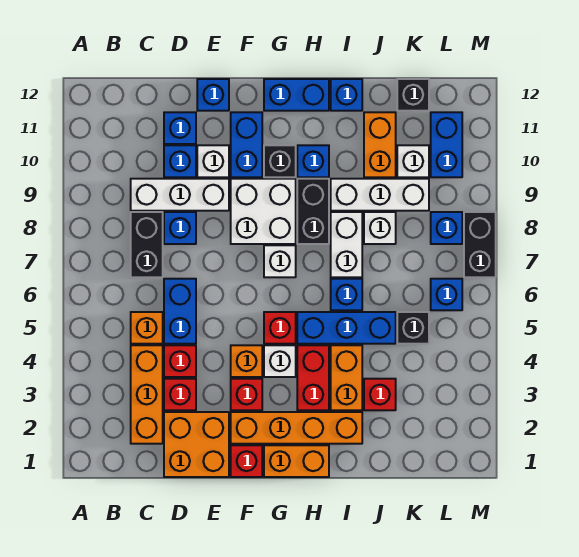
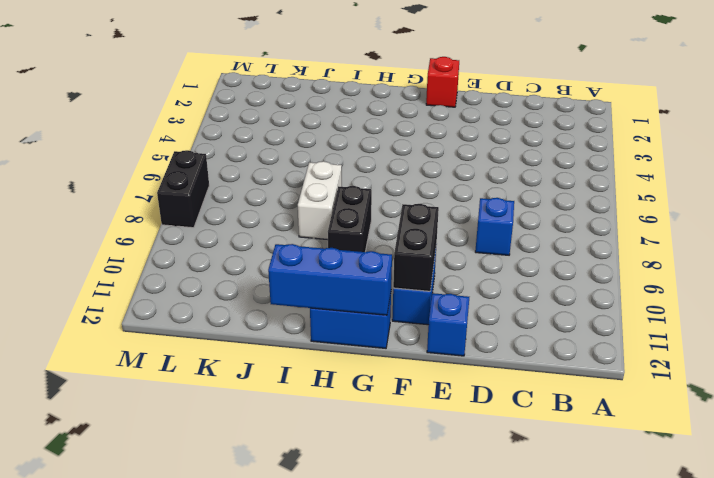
black 1x2 brick [393,204,439,291] -> black 1x2 brick moved to [131,212,163,277]
blue 1x3 brick [268,244,392,315] -> blue 1x3 brick moved to [297,312,396,344]
none -> orange 1x3 brick [131,345,163,444]
none -> orange 1x1 brick [131,312,163,344]
none -> white 1x3 brick [131,179,229,211]
none -> orange 2x2 brick [164,412,229,477]

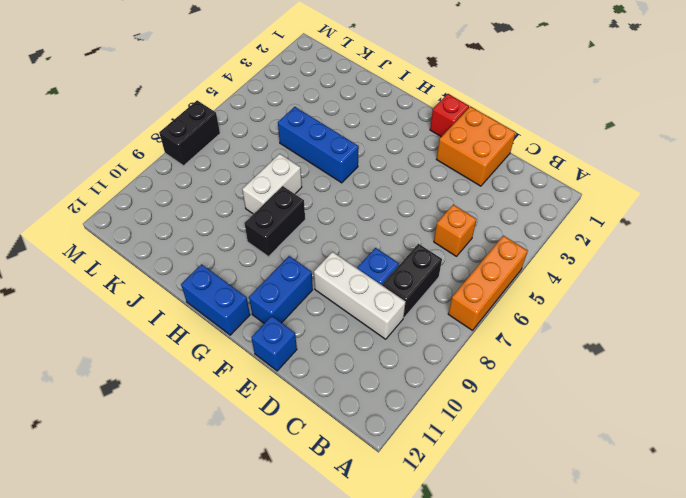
orange 1x3 brick [448,236,528,331] -> orange 1x3 brick moved to [131,345,163,444]
none -> red 1x1 brick [164,379,196,410]
none -> red 1x1 brick [164,345,196,377]
none -> blue 1x2 brick [164,279,196,344]
none -> blue 1x1 brick [164,145,196,177]

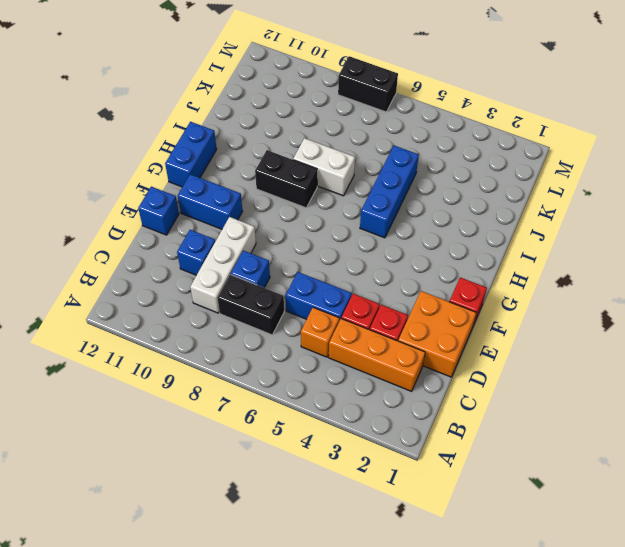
none -> blue 1x1 brick [164,112,196,144]
none -> white 1x1 brick [197,145,229,177]
none -> orange 1x4 brick [231,412,362,444]
none -> red 1x1 brick [231,379,262,410]

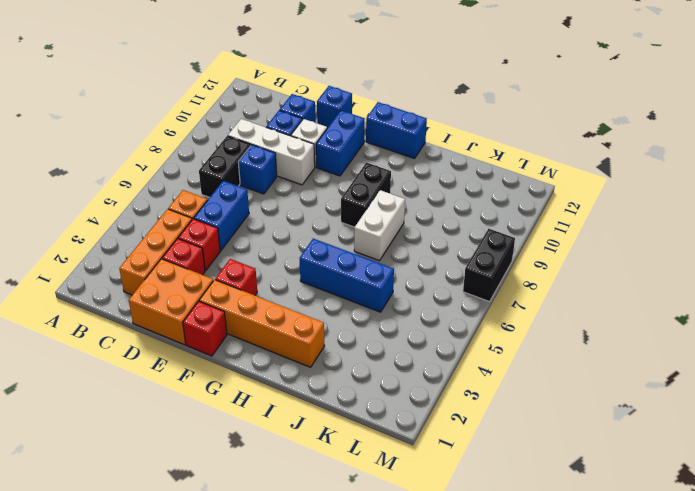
none -> orange 1x1 brick [231,345,262,377]
none -> white 2x2 brick [231,179,296,244]
none -> orange 1x2 brick [264,445,329,477]
none -> white 1x1 brick [264,345,296,377]

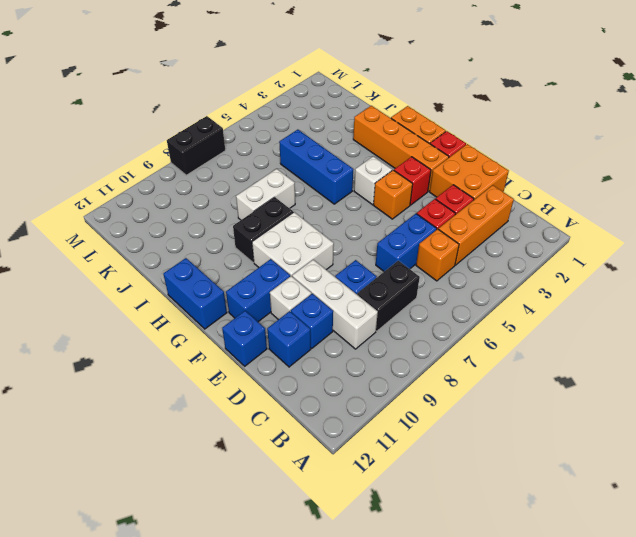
none -> red 1x1 brick [264,312,296,344]
none -> white 1x1 brick [264,245,296,277]
none -> black 1x1 brick [264,145,296,177]
none -> red 1x2 brick [297,345,329,410]

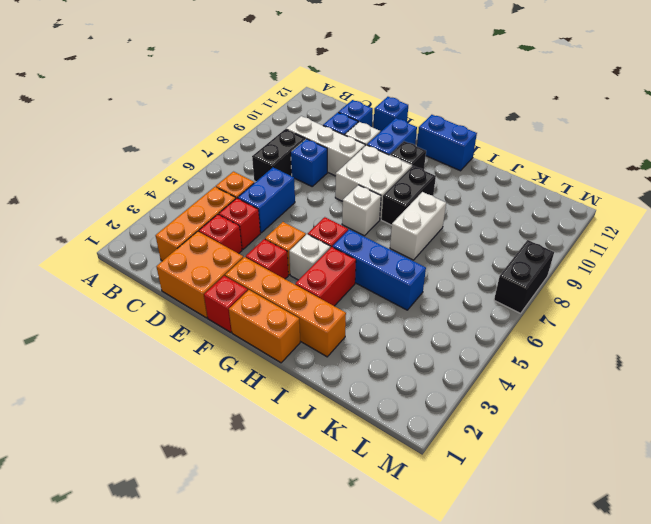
none -> blue 1x1 brick [297,145,329,177]
none -> orange 1x2 brick [331,345,362,410]
none -> blue 1x1 brick [331,279,362,310]
none -> white 1x3 brick [331,179,429,211]

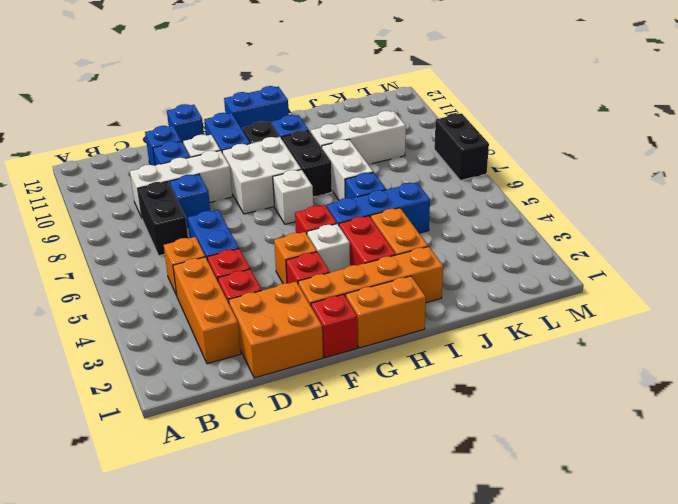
none -> blue 1x1 brick [331,79,362,111]
none -> red 1x1 brick [364,379,396,410]
none -> white 1x1 brick [364,212,396,244]
none -> orange 1x2 brick [364,112,396,177]

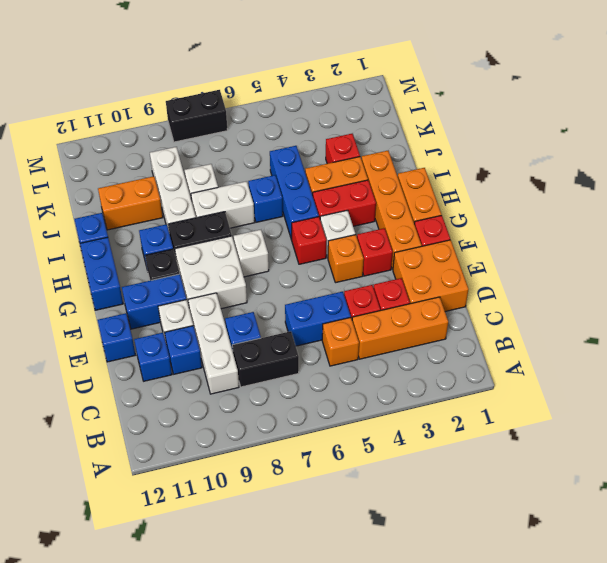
none -> black 1x1 brick [397,312,429,344]
none -> white 1x1 brick [397,145,429,177]
none -> black 1x1 brick [397,79,429,111]
none -> blue 1x1 brick [431,279,462,310]

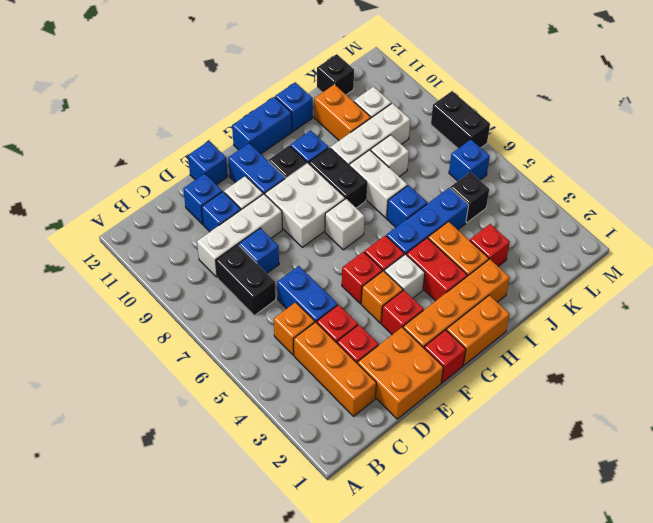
red 1x1 brick [342,252,382,304] -> none
none -> blue 1x1 brick [431,212,462,244]
none -> blue 1x2 brick [431,112,462,177]

